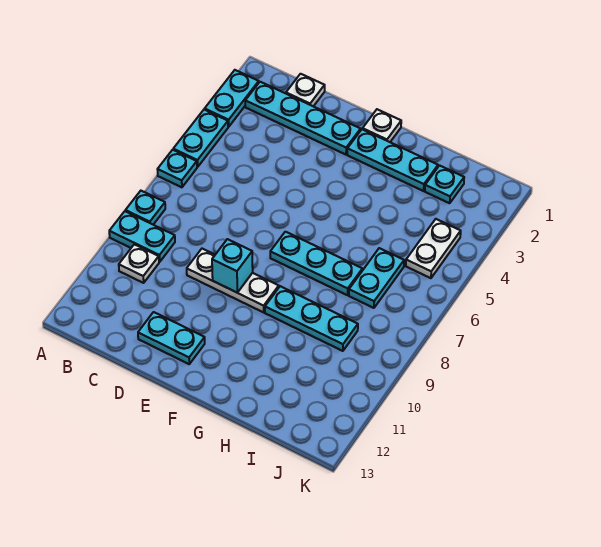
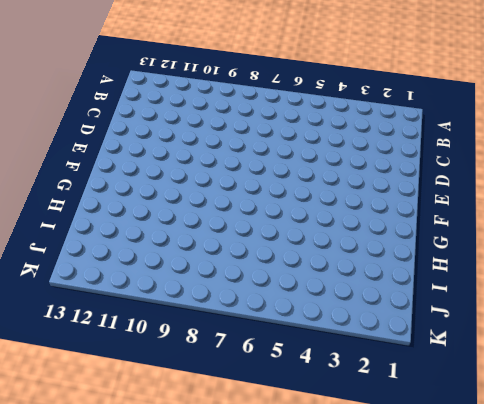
none -> cyan 1x2 plate [205,70,259,127]
none -> cyan 1x2 plate [173,110,228,167]
none -> cyan 1x1 plate [157,150,197,187]

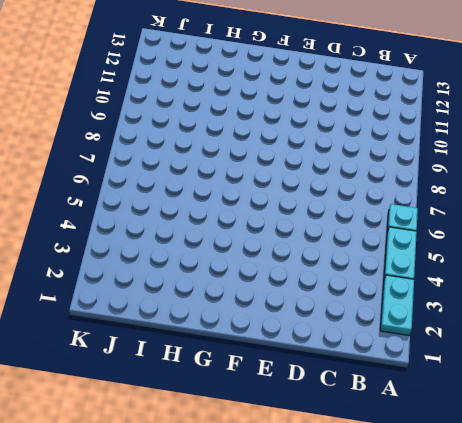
none -> cyan 1x1 plate [126,191,165,225]
none -> cyan 1x2 plate [109,211,175,262]
none -> cyan 1x4 plate [245,82,361,155]

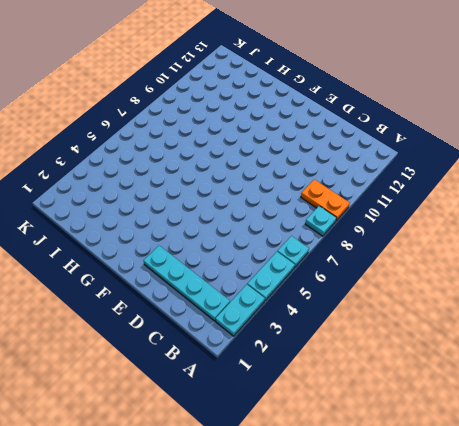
orange 1x2 plate [301,179,350,221] -> cyan 1x2 plate [109,211,175,262]
none -> white 1x1 plate [119,244,159,283]
none -> white 1x1 plate [286,74,325,106]
none -> white 1x3 plate [187,249,279,312]

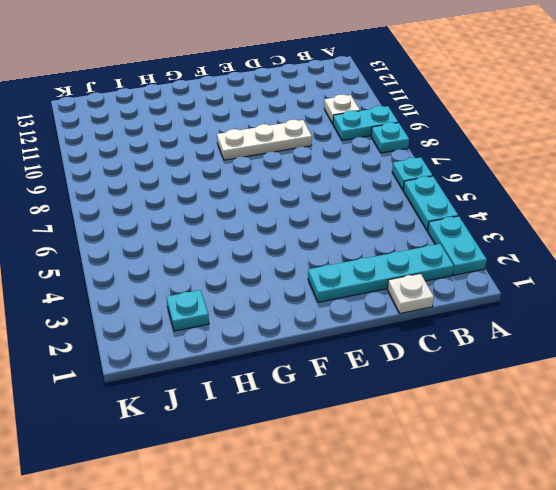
none -> cyan 1x2 plate [138,312,205,364]
none -> white 1x1 plate [363,109,401,142]
none -> cyan 1x3 plate [347,129,438,191]

